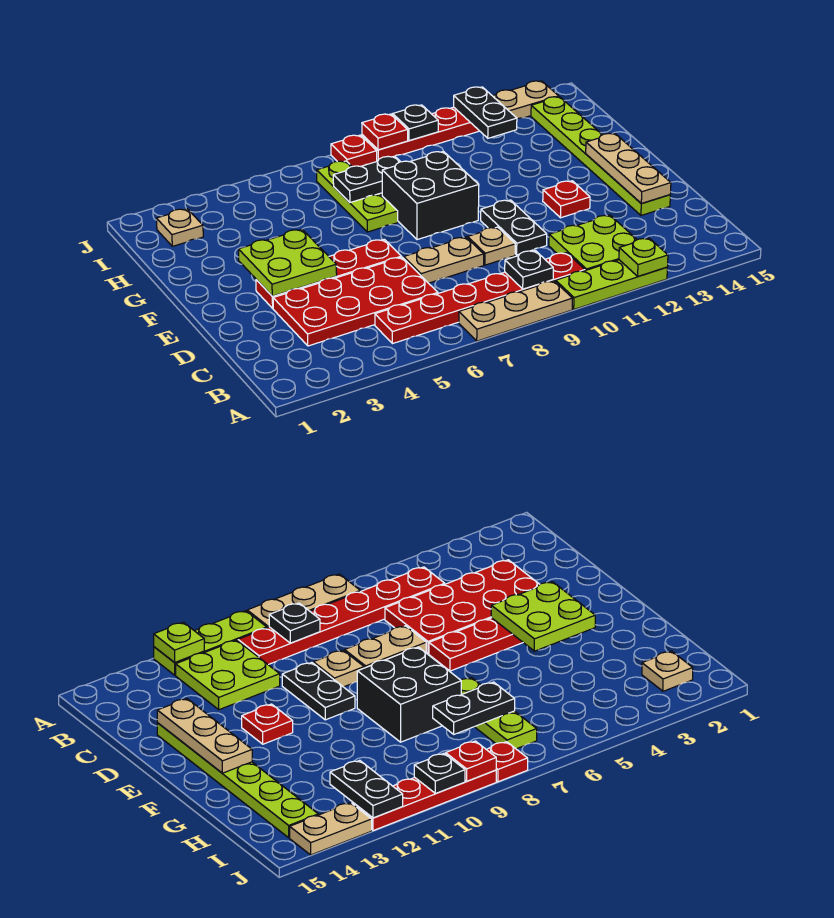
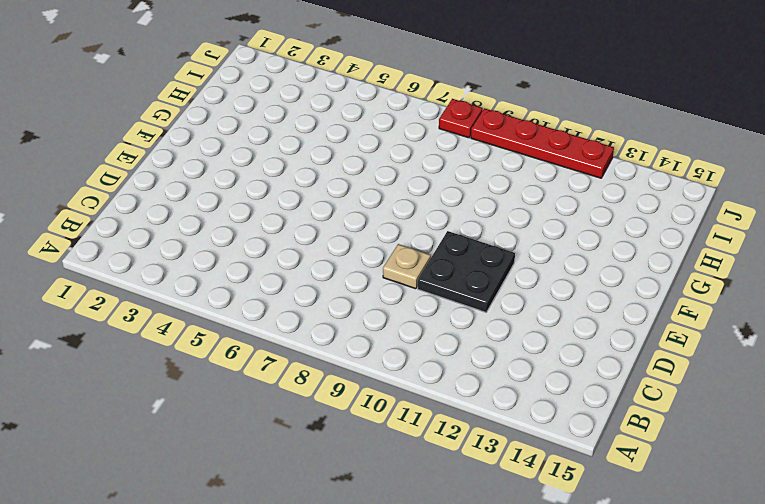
black 2x2 plate [418,231,515,312] -> black 1x2 plate [481,200,547,255]
none -> tan 1x3 plate [459,281,572,341]
none -> lime 1x3 plate [556,260,667,309]
none -> red 1x6 plate [375,253,585,344]

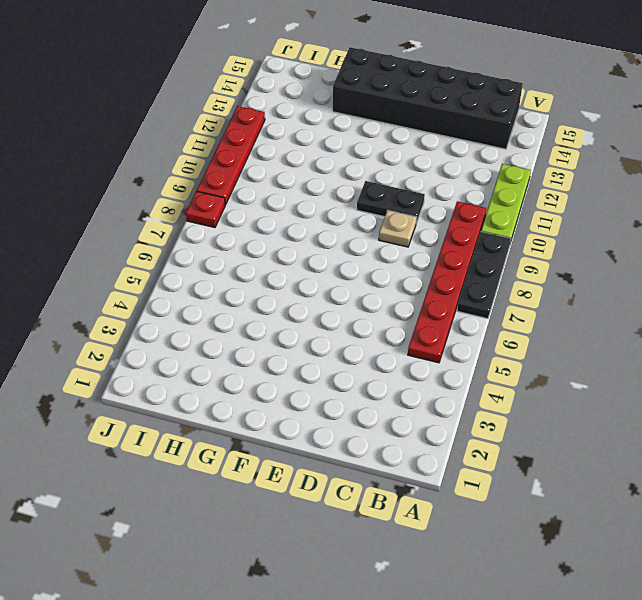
black 1x3 plate [457,232,511,319] -> tan 1x3 plate [459,281,572,341]
black 2x6 brick [333,47,523,149] -> lime 1x6 plate [531,97,670,215]
none -> lime 2x2 plate [549,215,637,271]
none -> red 2x4 plate [273,257,438,346]
none -> tan 1x2 plate [404,237,484,283]

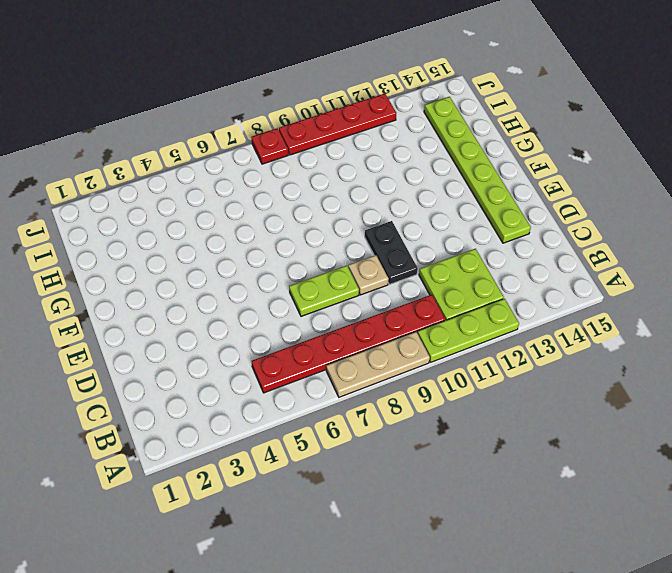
lime 1x2 plate [289,265,359,316] -> tan 1x2 plate [404,237,484,283]
none -> red 2x4 plate [273,257,438,346]
none -> red 1x4 plate [256,239,401,308]
none -> red 1x1 plate [543,181,590,218]

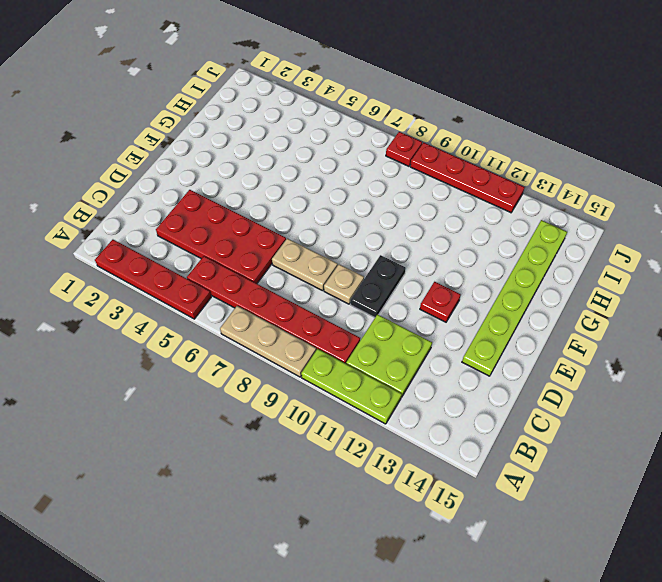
red 1x4 plate [95,240,211,319] -> red 1x4 plate moved to [256,239,401,308]
none -> black 2x2 brick [382,151,479,240]
none -> lime 1x3 plate [317,161,398,232]
none -> tan 1x1 plate [156,209,203,246]

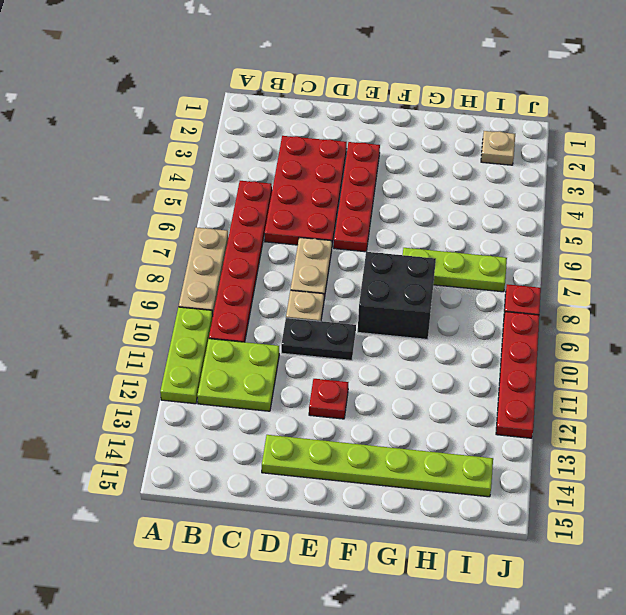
none -> tan 1x2 plate [493,81,559,119]
none -> lime 1x1 plate [619,238,668,276]
none -> black 1x1 plate [505,250,553,289]

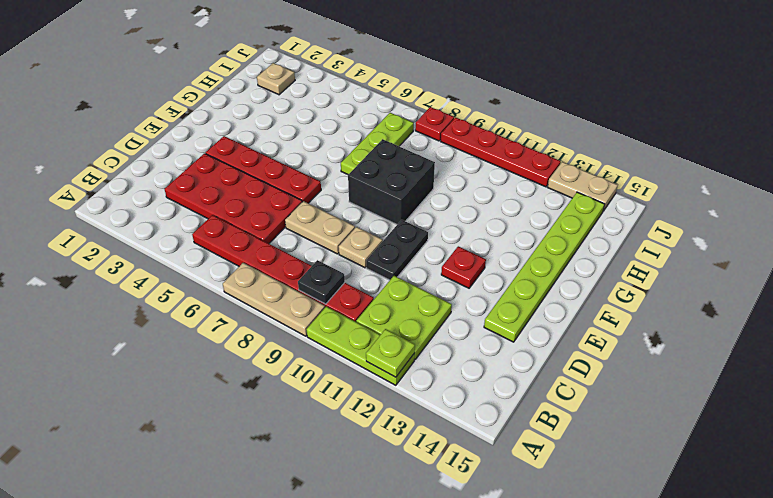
none -> tan 1x3 plate [586,133,671,204]
none -> lime 2x2 plate [238,229,337,296]
none -> black 1x2 plate [333,156,400,202]

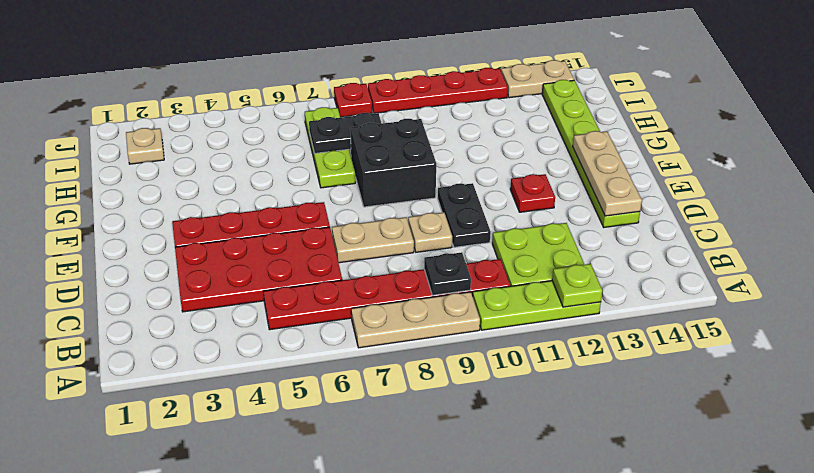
none -> lime 2x2 plate [238,229,337,296]
none -> black 1x2 plate [454,87,517,138]
none -> red 1x1 plate [362,114,408,150]

